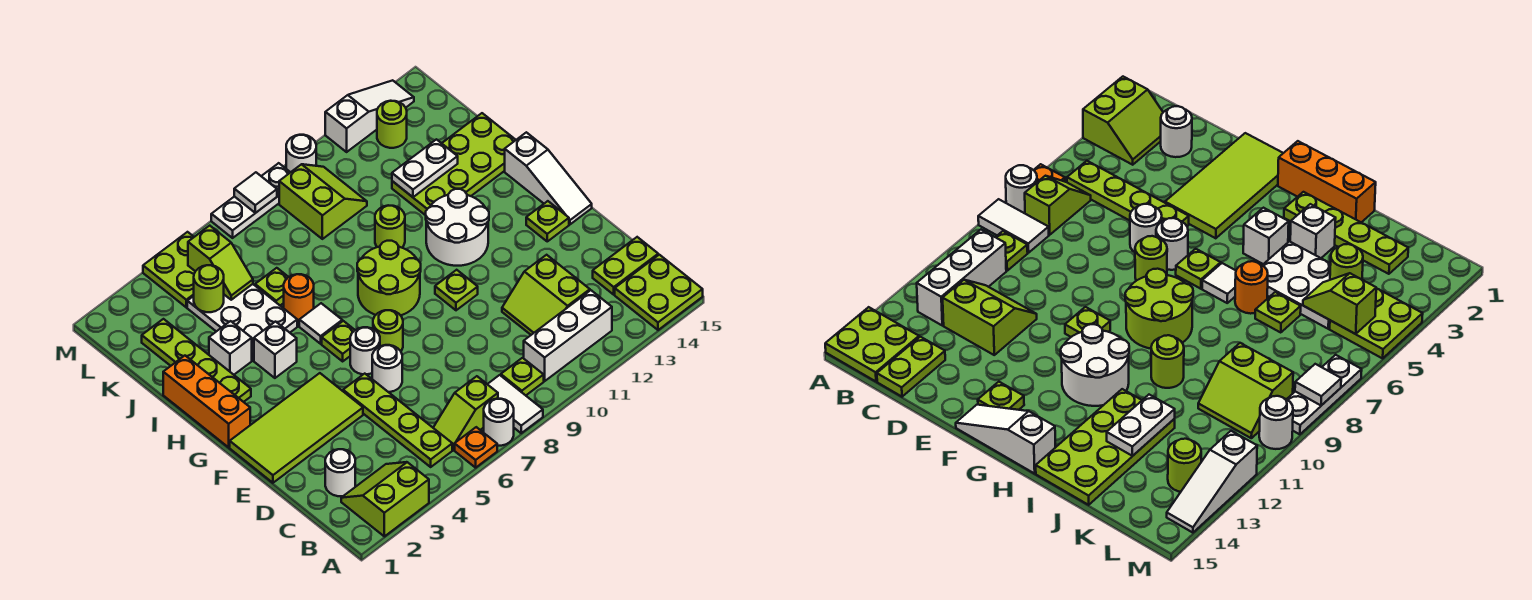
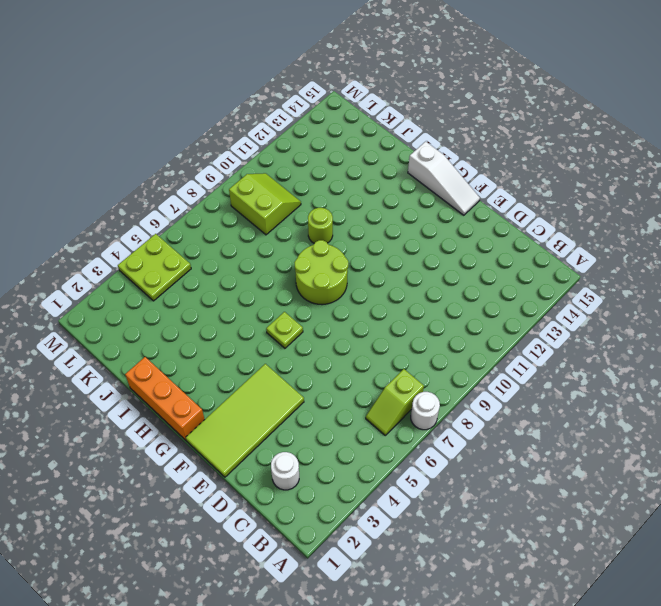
none -> lime 2x2 slope [341,462,429,536]
none -> orange 1x1 plate [455,427,497,468]
none -> white 1x2 tile [488,375,543,433]
none -> lime 2x2 plate [615,255,703,330]

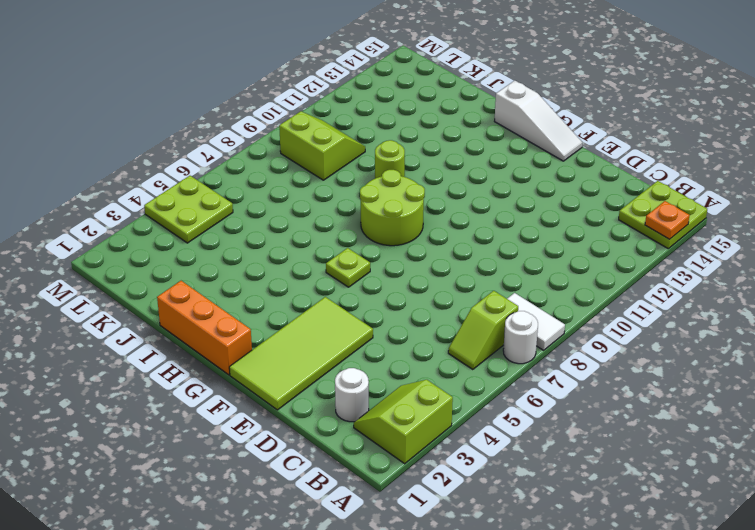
orange 1x1 plate [645,201,690,239] -> orange 1x1 plate moved to [455,427,497,468]
none -> lime 1x4 plate [343,374,452,467]
none -> lime 1x1 plate [501,358,544,395]
none -> white 1x3 brick [524,290,612,381]
none -> lime 2x2 slope [502,255,590,335]

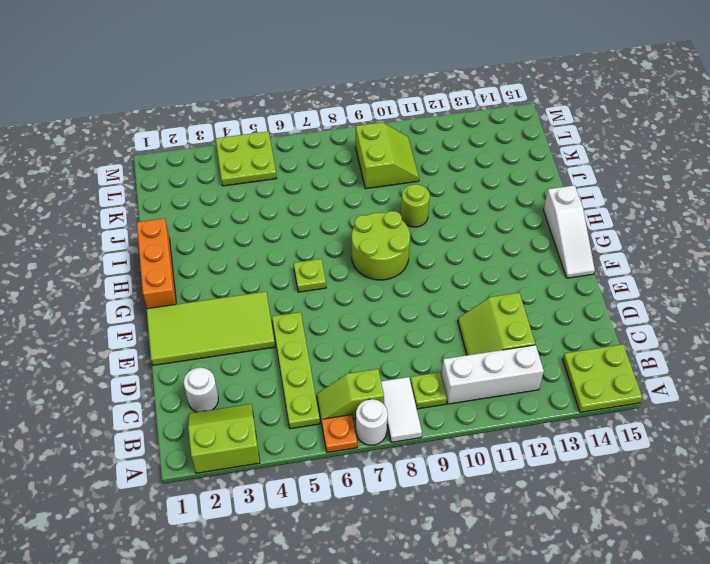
none -> lime 1x2 plate [593,237,658,295]
none -> white 1x1 round brick [372,345,402,392]
none -> white 1x1 round brick [350,327,380,374]
none -> lime 1x1 round brick [373,310,403,351]

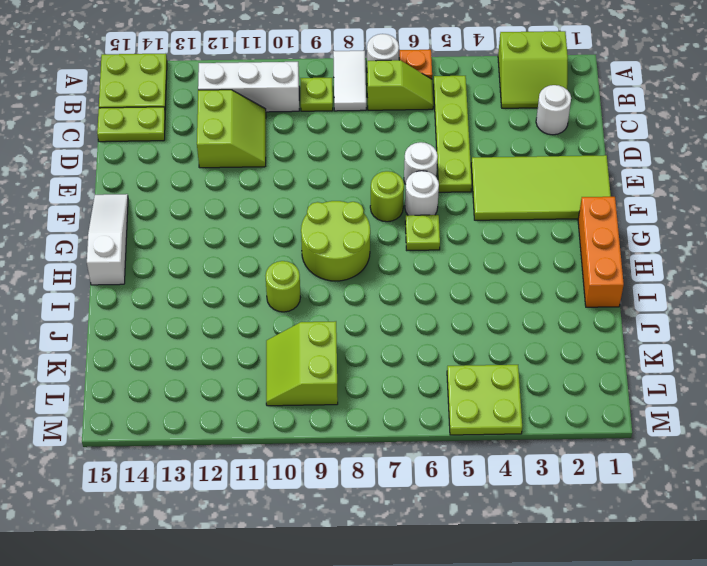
none -> lime 1x1 plate [435,270,478,310]
none -> lime 1x1 plate [526,201,569,241]
none -> white 2x2 round brick [426,189,489,266]
none -> lime 1x4 plate [142,319,251,402]

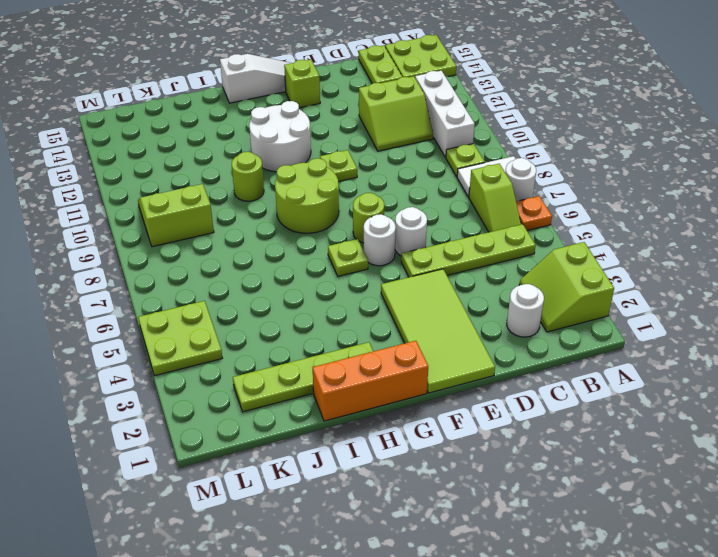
lime 1x1 brick [284,59,320,108] -> lime 1x1 plate [526,201,569,241]
none -> white 1x1 brick [254,322,297,378]
none -> white 1x1 tile [299,303,342,344]
none -> white 1x1 brick [209,321,252,375]
none -> white 2x3 plate [187,284,297,360]

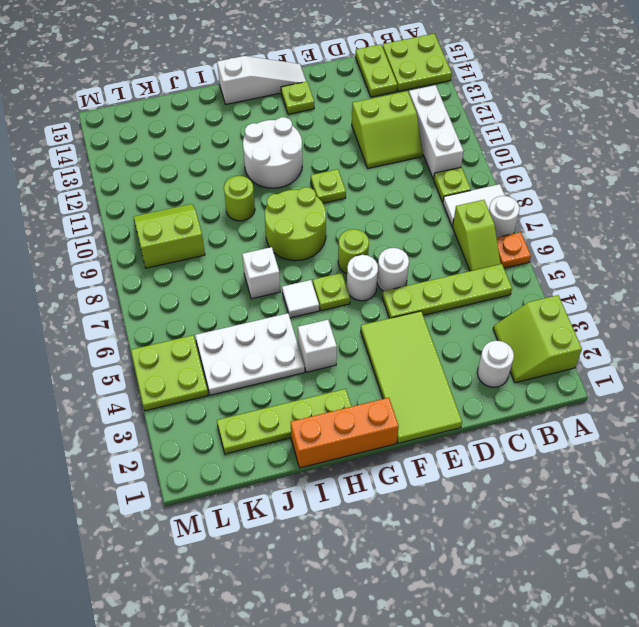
white 1x1 brick [242,247,280,299] -> white 1x1 brick moved to [209,321,252,375]
none -> orange 1x1 round brick [284,274,314,321]
none -> lime 2x4 plate [392,113,515,215]
none -> lime 1x1 plate [255,268,288,305]
none -> lime 1x1 round brick [377,101,407,148]

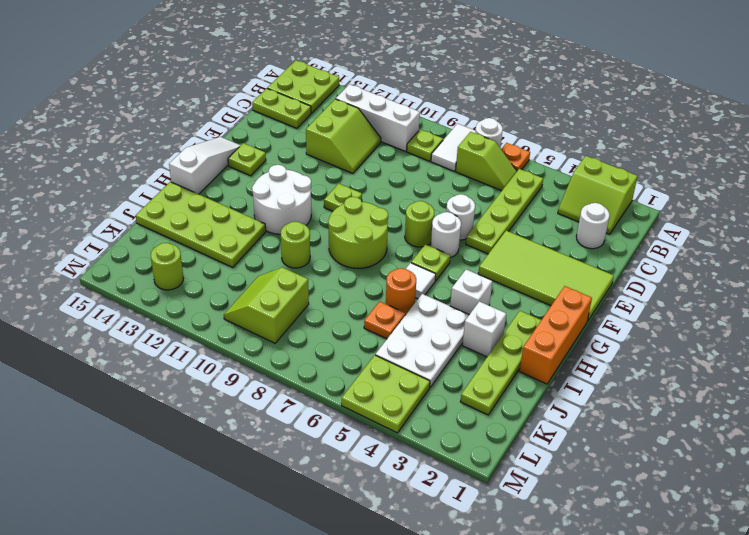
orange 1x1 plate [364,301,405,339] -> lime 1x1 plate [255,268,288,305]
none -> white 1x3 plate [211,163,290,238]
none -> white 1x1 round brick [286,135,316,172]
none -> white 1x3 slope [325,80,414,152]
none -> white 1x2 plate [392,139,458,197]

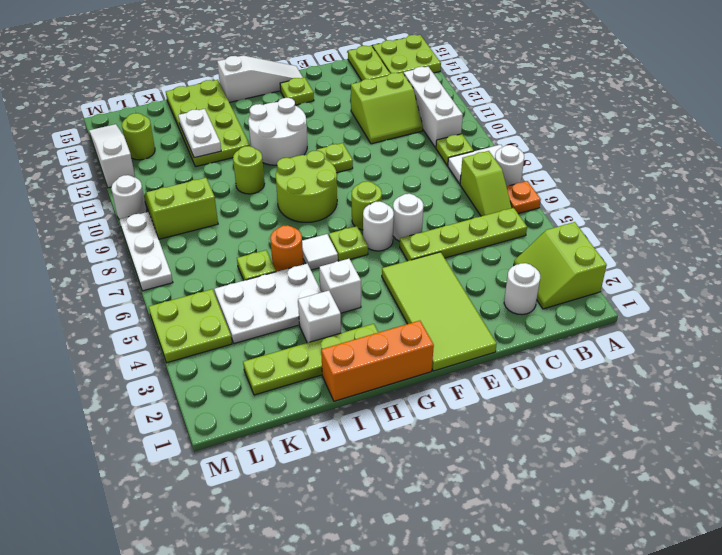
none -> lime 1x1 round brick [194,265,224,312]
none -> lime 1x2 slope [188,226,253,300]
none -> white 1x1 tile [234,172,277,213]

